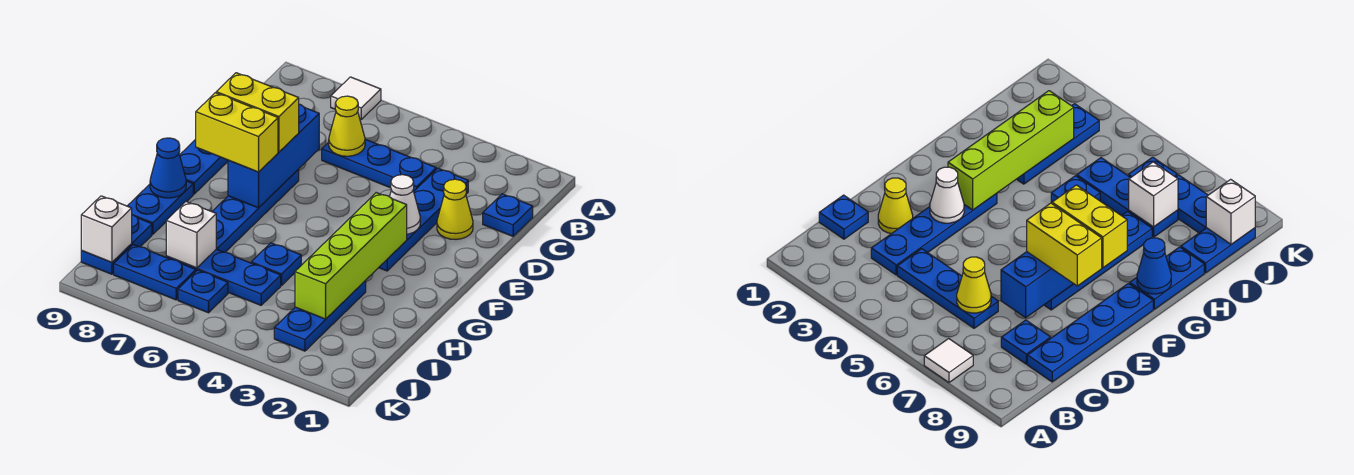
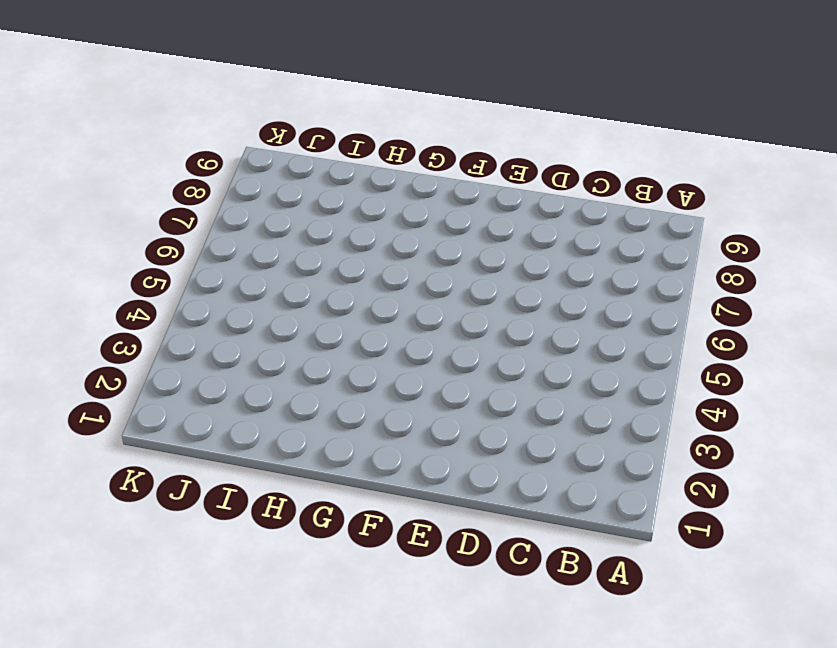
none -> white 1x1 tile [331,77,381,119]
none -> blue 1x1 plate [483,194,533,236]
none -> blue 1x4 plate [379,168,468,271]

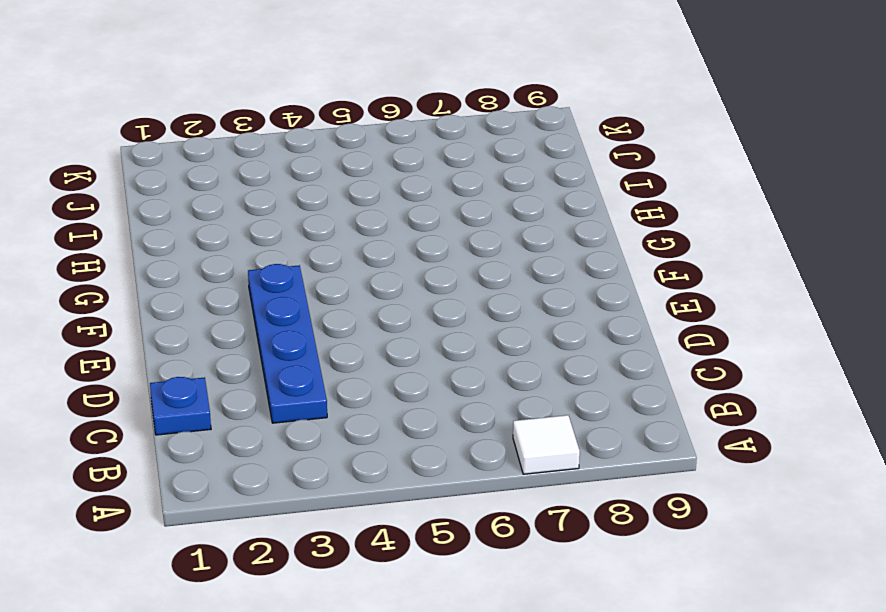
none -> blue 1x3 plate [322,139,436,191]
none -> blue 1x1 plate [1001,320,1051,364]
none -> blue 1x4 plate [180,139,228,194]

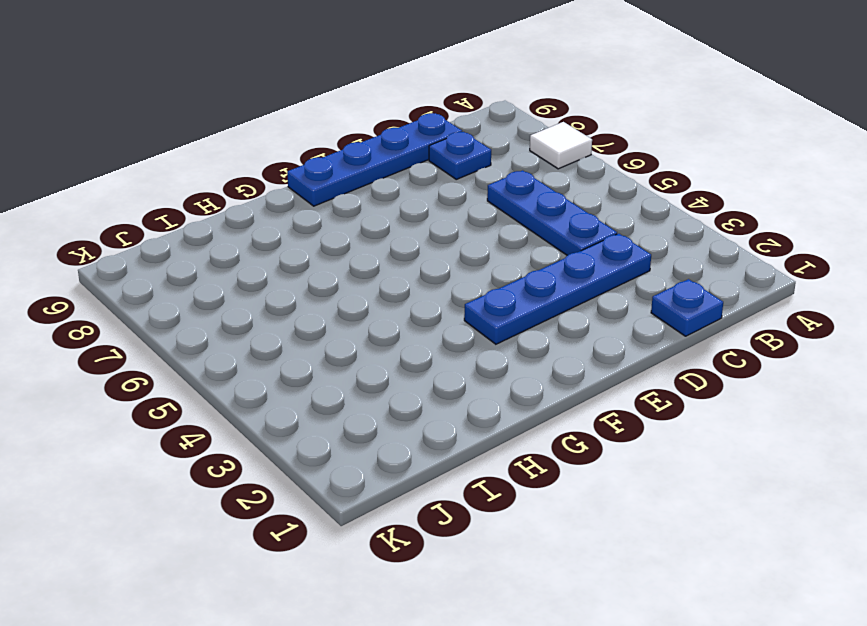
none -> yellow 1x1 cone [437,179,473,239]
none -> blue 1x4 plate [212,169,299,252]
none -> blue 1x2 plate [128,181,193,234]

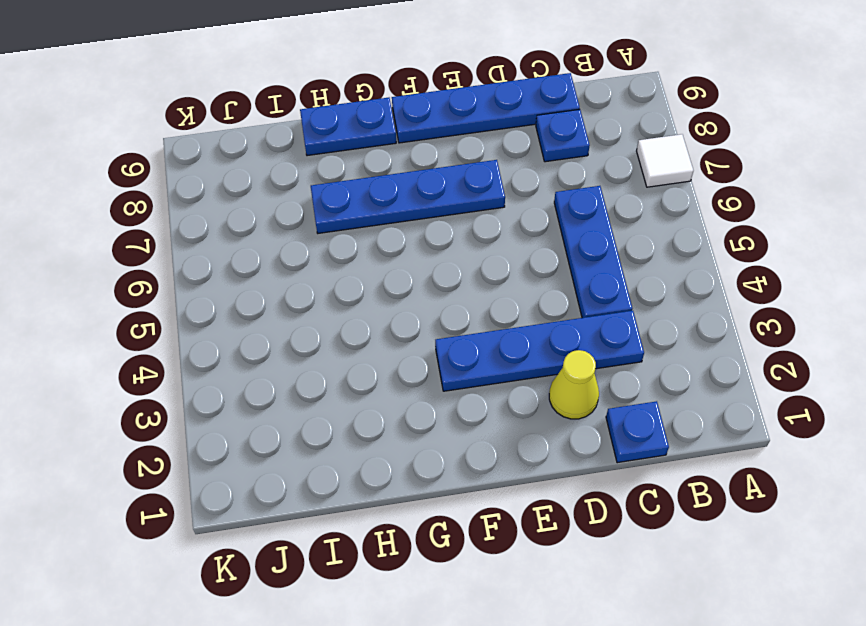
none -> blue 1x3 plate [274,281,366,351]
none -> blue 1x1 plate [251,243,301,285]
none -> blue 1x3 plate [166,249,281,305]

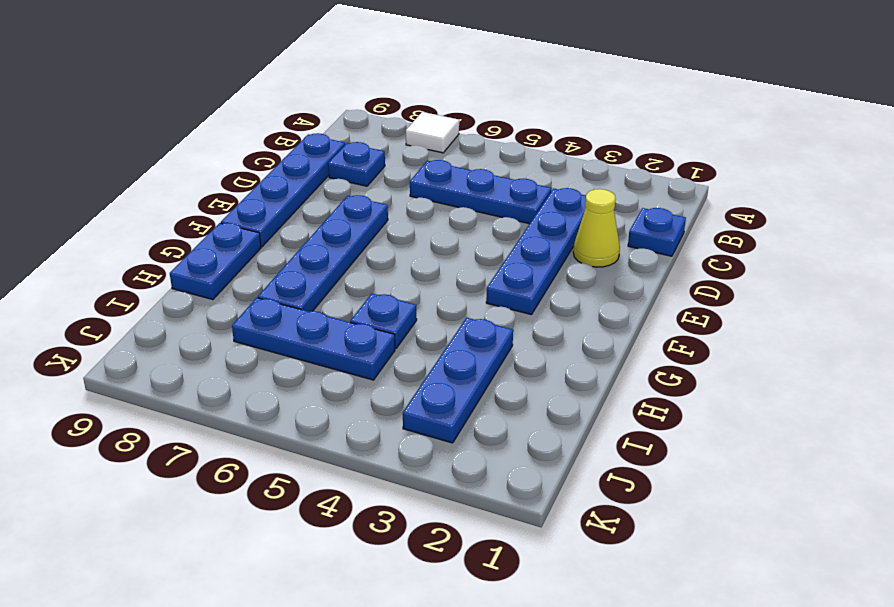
none -> blue 1x2 plate [81,215,152,274]
none -> blue 1x1 plate [178,270,228,313]
none -> blue 1x2 plate [114,245,196,300]

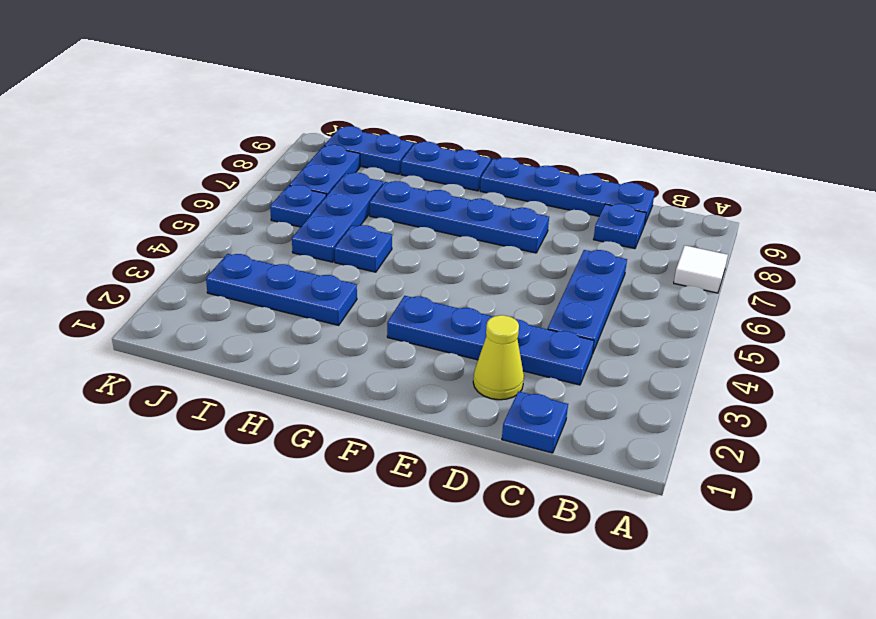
none -> yellow 1x1 cone [329,96,365,156]
none -> blue 1x3 brick [228,104,319,208]
none -> white 1x1 cone [390,175,420,234]

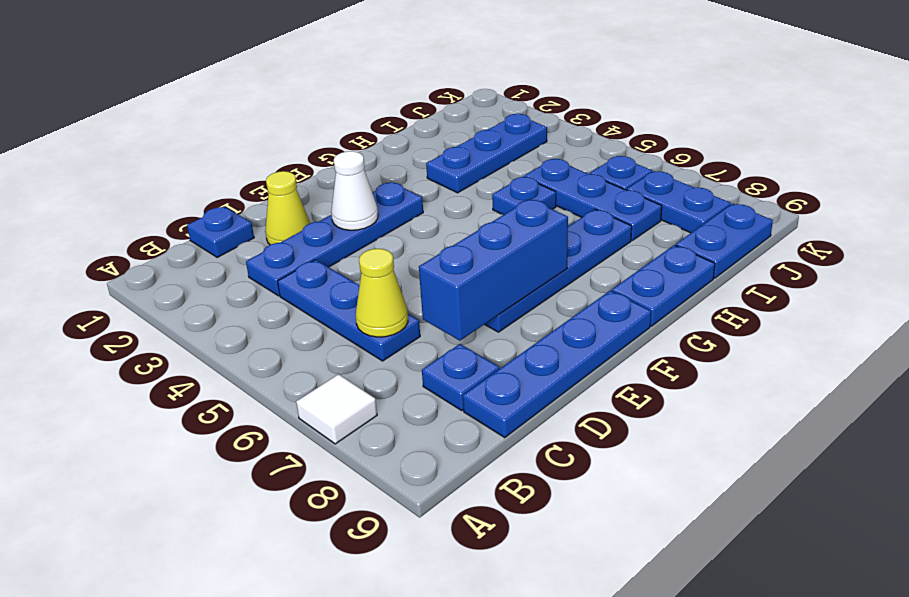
none -> lime 1x4 brick [295,193,407,319]
none -> blue 1x1 cone [150,138,186,198]
none -> white 1x1 brick [166,202,216,268]

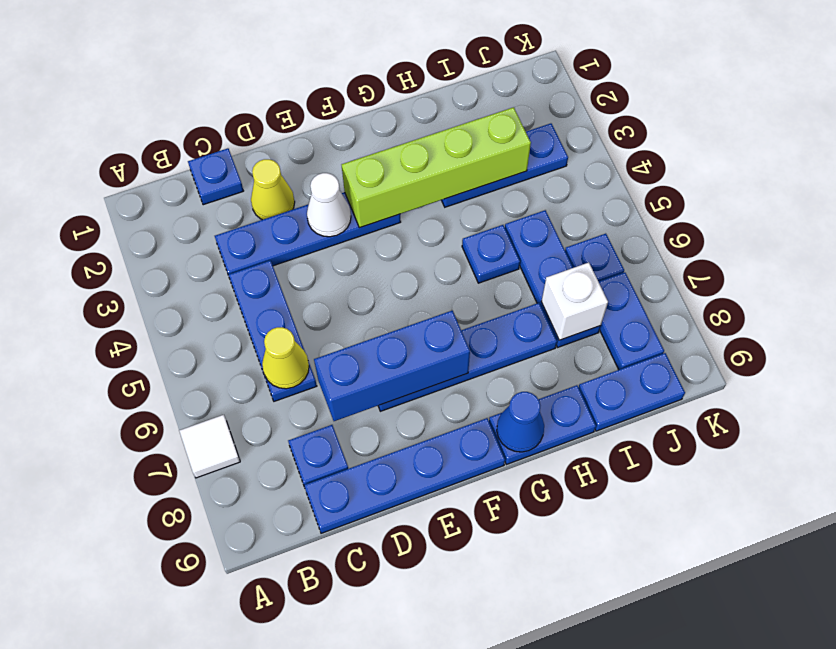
none -> white 1x1 brick [81,196,132,262]
none -> yellow 1x2 brick [216,73,299,152]
none -> yellow 1x2 brick [196,93,278,172]

